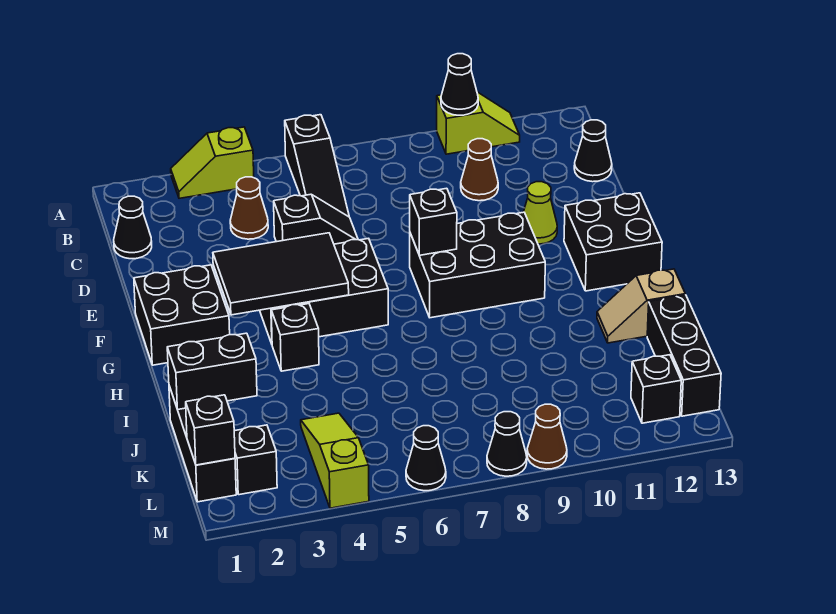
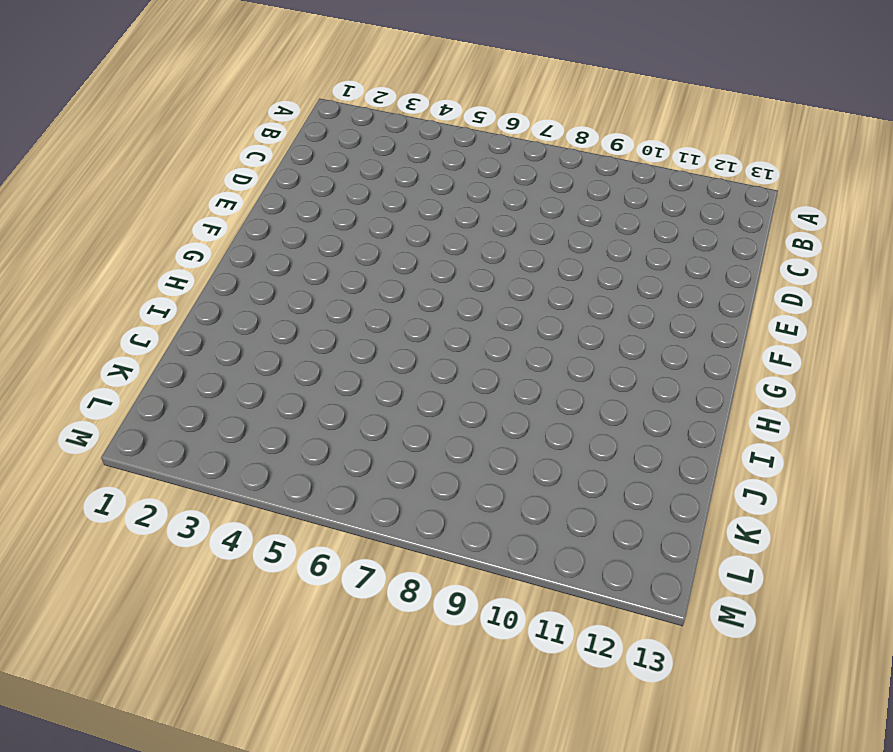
none -> lime 1x2 slope [171,127,254,198]
none -> black 1x3 slope [285,115,349,217]
none -> lime 1x2 slope [437,92,520,154]

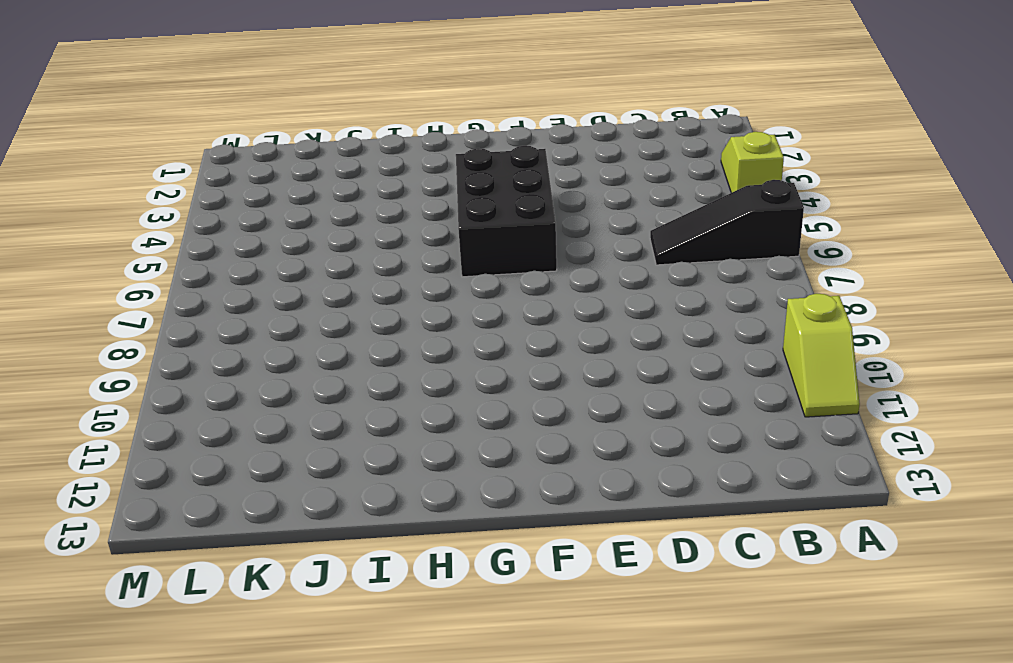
none -> black 1x1 cone [114,196,152,259]
none -> brown 1x1 cone [230,177,268,239]
none -> brown 1x1 cone [461,139,498,201]

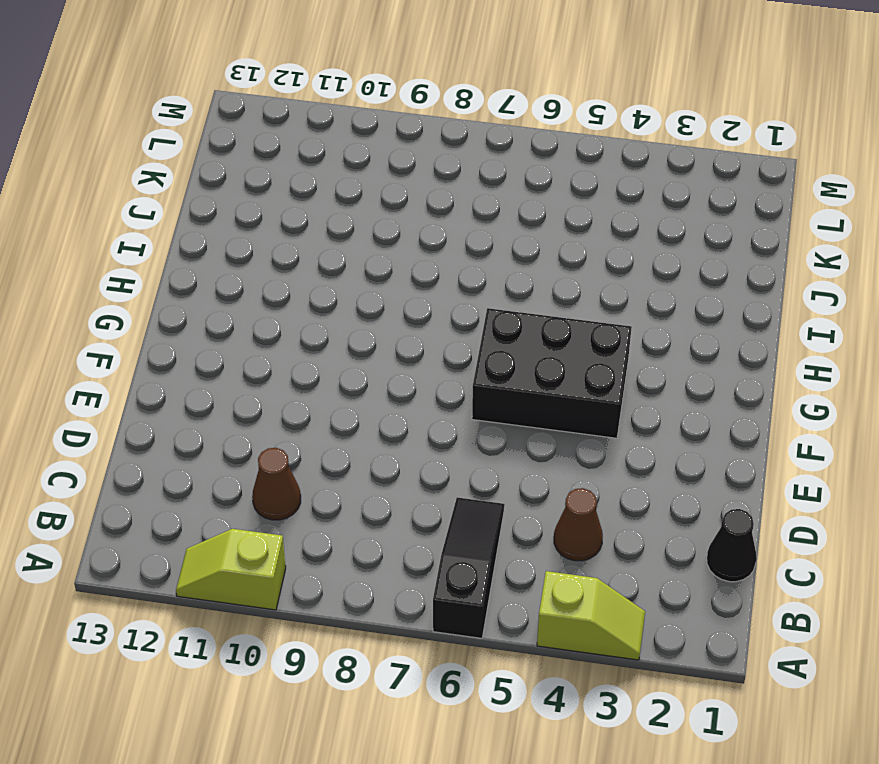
none -> black 1x1 cone [574,120,612,182]
none -> black 1x2 slope [274,194,358,244]
none -> lime 1x1 cone [524,182,557,244]

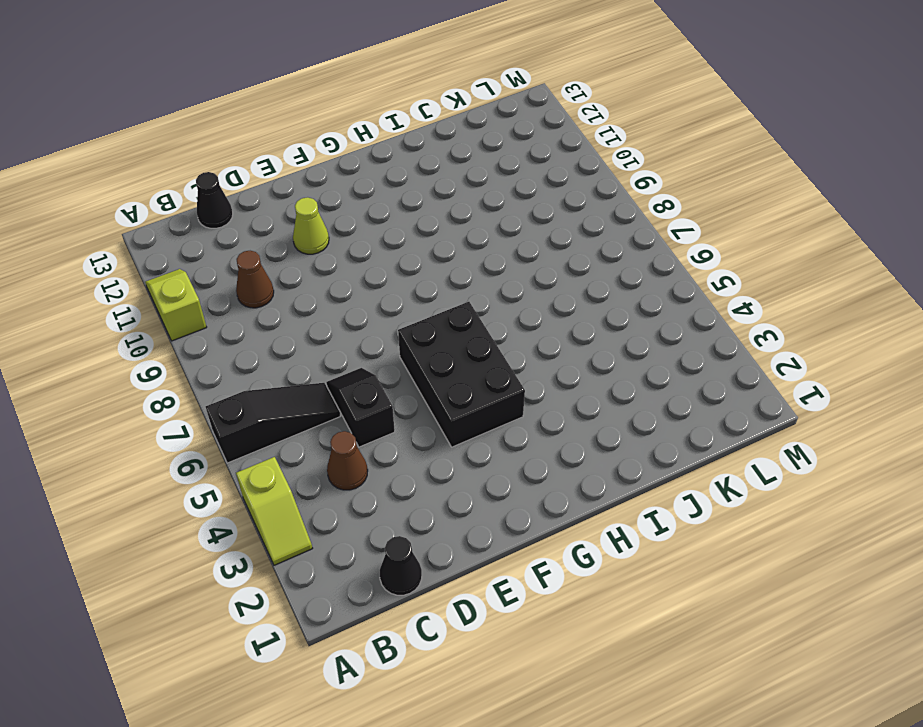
none -> black 2x2 brick [134,265,230,365]
none -> black 2x3 brick [410,212,545,318]
none -> black 2x2 brick [564,193,662,291]

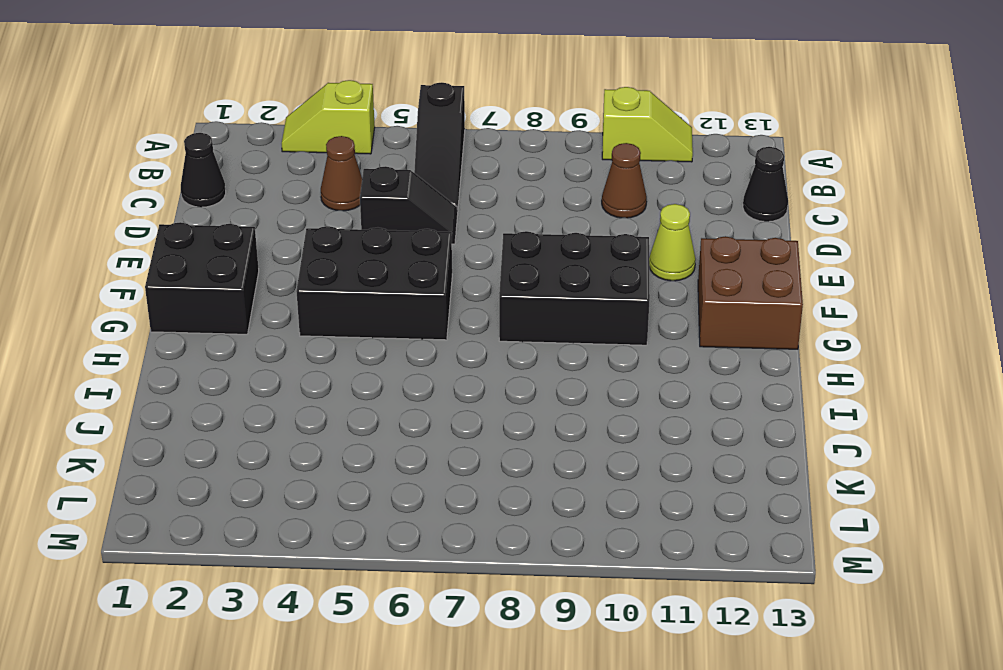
brown 2x2 brick [698,236,803,349] -> black 2x2 brick [564,193,662,291]
none -> black 1x1 brick [271,304,319,371]
none -> tan 1x2 slope [597,269,685,343]
none -> black 1x3 brick [169,386,236,502]

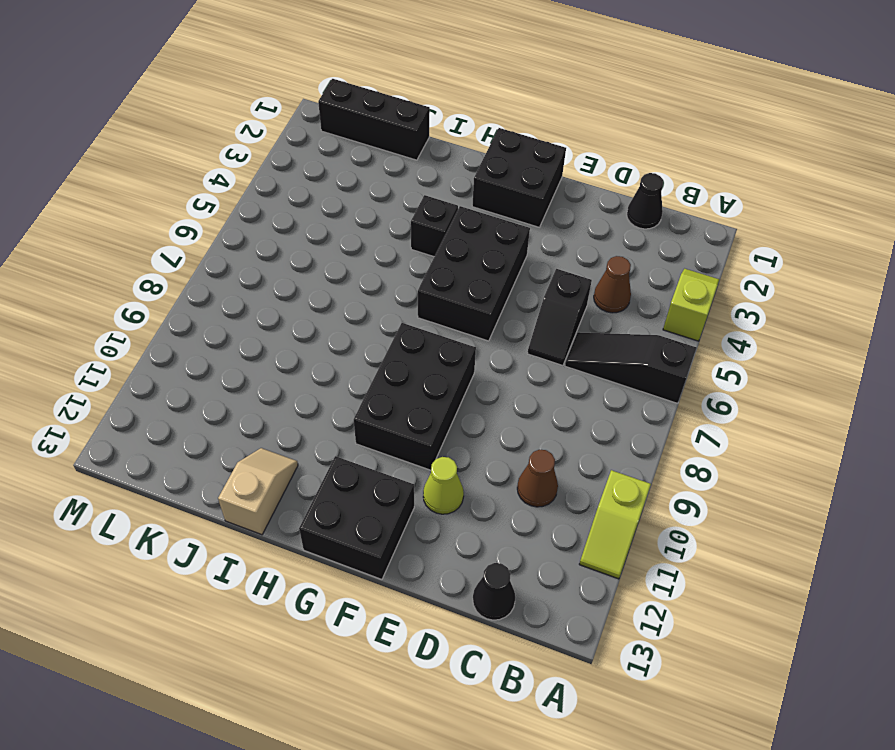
none -> black 1x3 brick [647,295,721,416]
none -> lime 1x3 slope [301,413,369,508]
none -> black 1x1 brick [234,425,277,495]

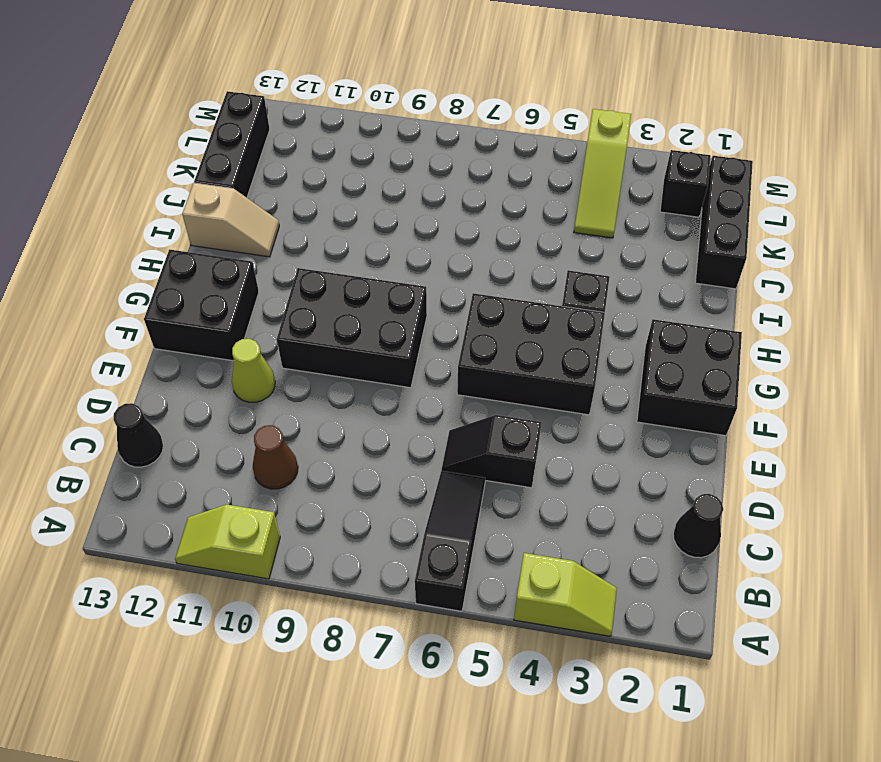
none -> brown 1x1 cone [230,177,268,239]
none -> black 1x1 brick [631,355,681,423]
none -> black 1x1 cone [406,426,446,491]

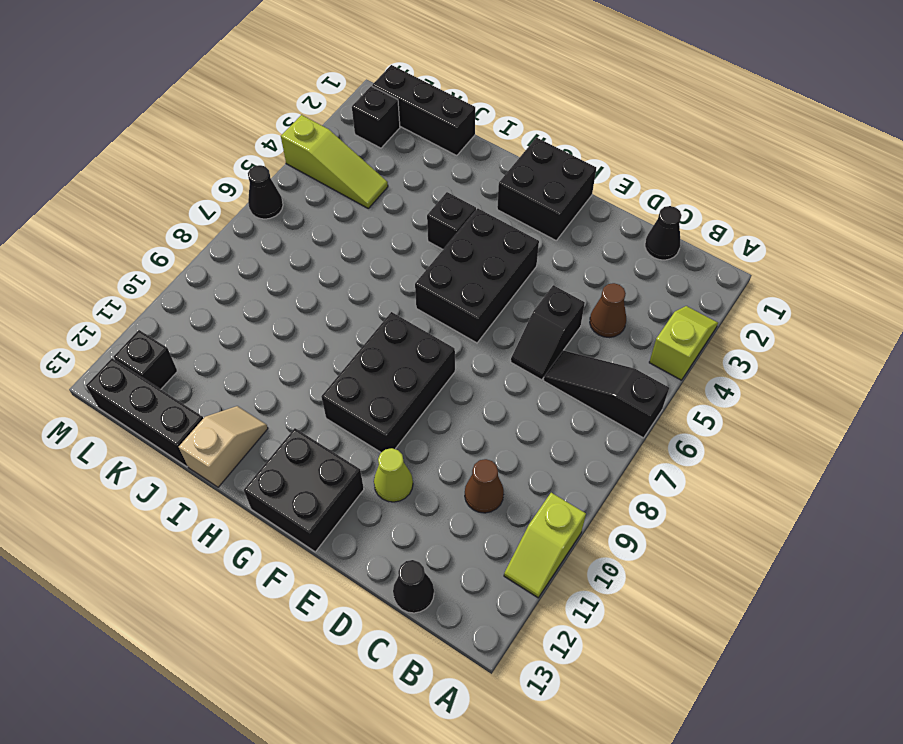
none -> black 1x1 cone [487,412,527,476]
none -> brown 1x1 cone [527,404,567,469]
none -> black 1x1 cone [441,54,478,115]

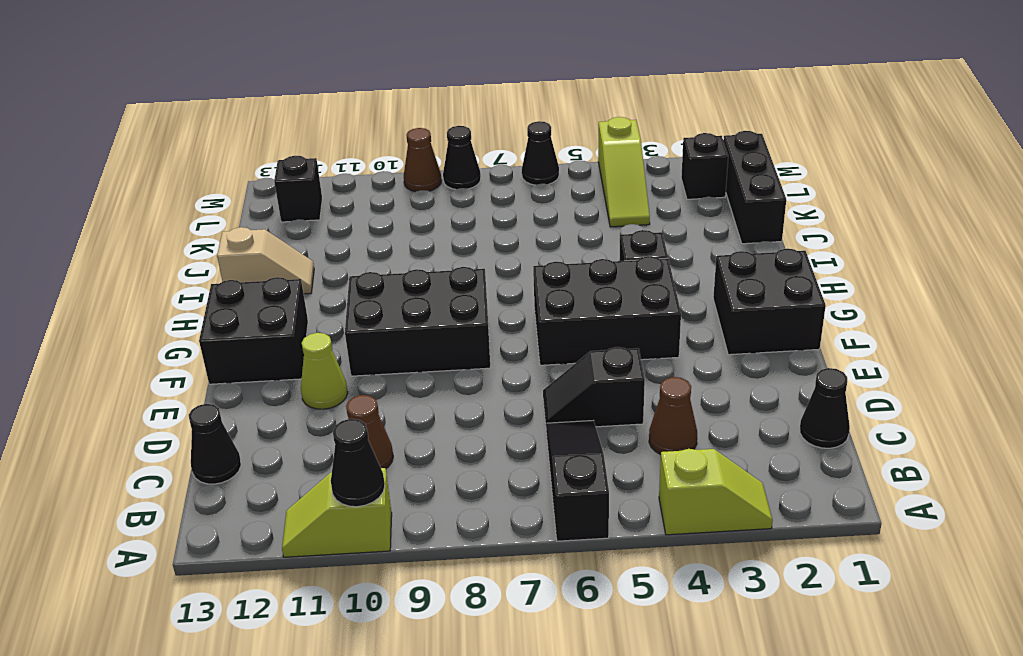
none -> black 1x3 brick [647,295,721,416]
none -> black 2x3 tile [213,233,349,315]
none -> black 1x1 brick [410,188,457,255]

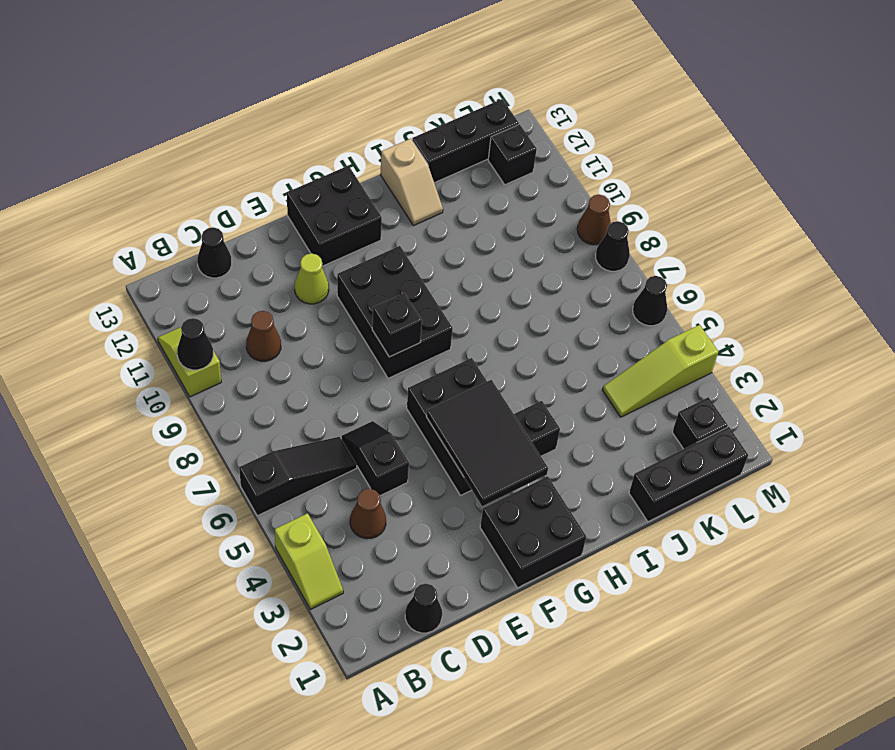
none -> black 1x2 brick [167,333,257,410]
none -> black 1x1 brick [186,395,235,465]

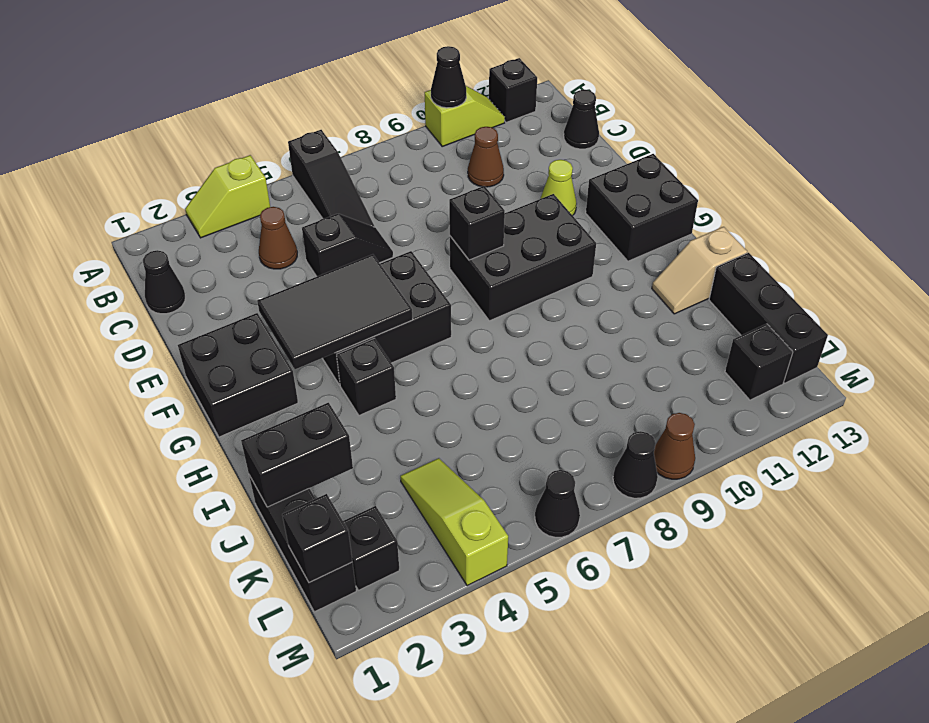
black 1x1 brick [489,58,537,122] -> none

